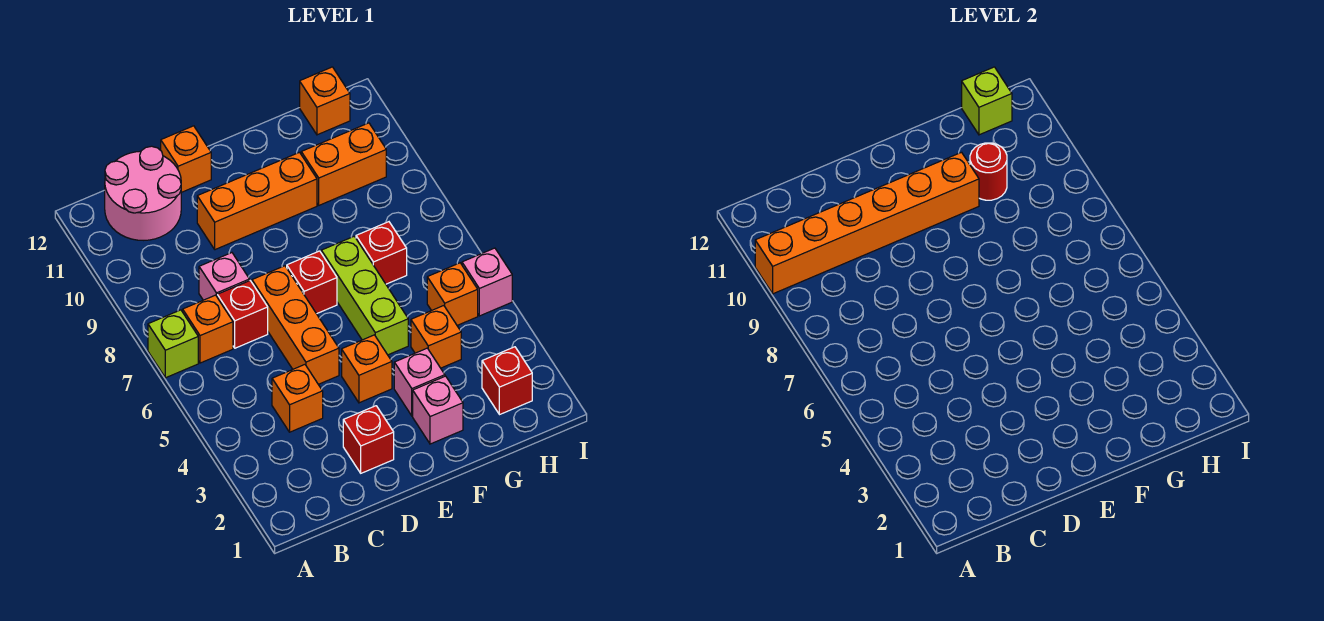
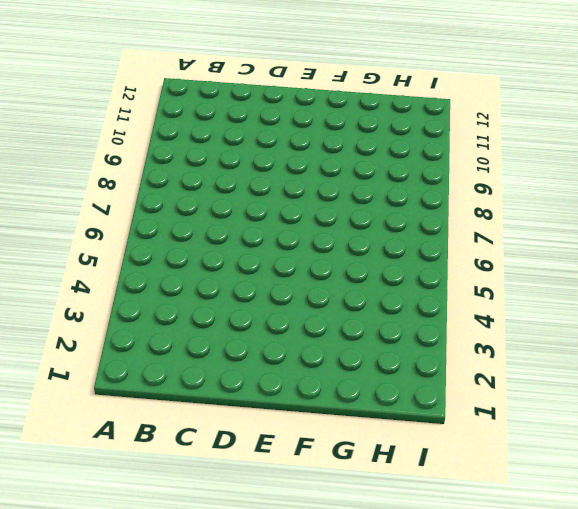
none -> lime 1x1 brick [148,310,198,378]
none -> orange 1x1 brick [183,295,233,363]
none -> pink 2x2 round brick [105,146,181,240]

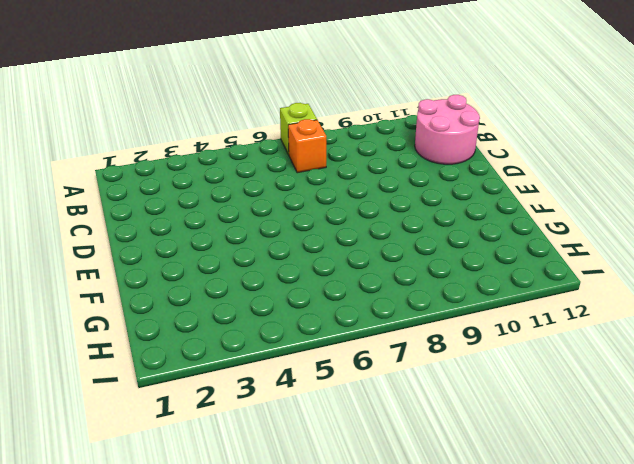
none -> orange 1x1 brick [272,365,323,432]
none -> red 1x1 brick [217,281,268,348]
none -> pink 1x1 brick [199,253,250,300]

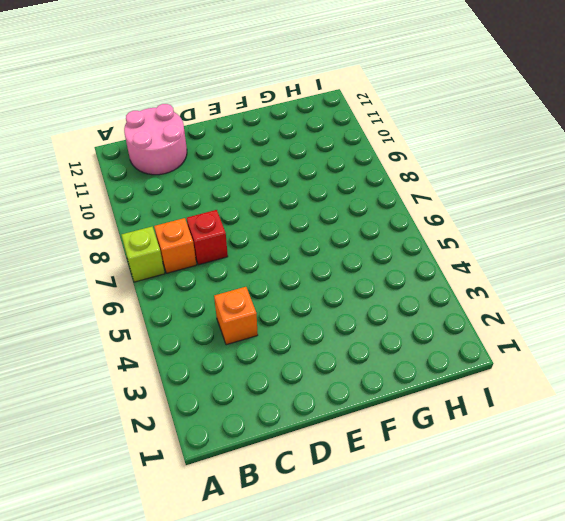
none -> pink 1x1 brick [199,253,250,300]
none -> red 1x1 brick [343,406,394,473]
none -> orange 1x3 brick [252,266,339,384]

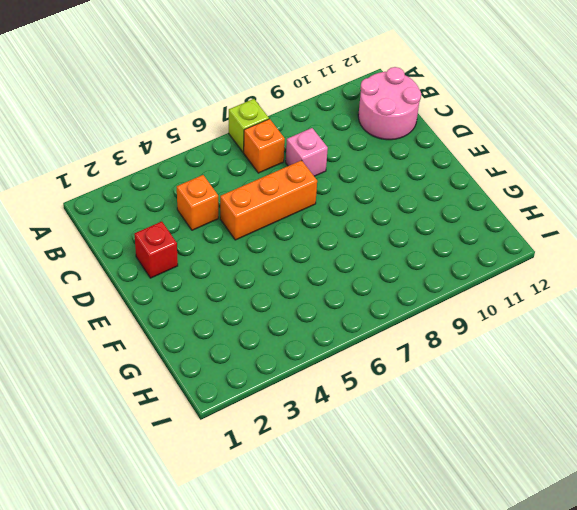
none -> red 1x1 brick [217,281,268,348]
none -> orange 1x3 brick [197,152,317,250]
none -> orange 1x1 brick [161,126,211,192]

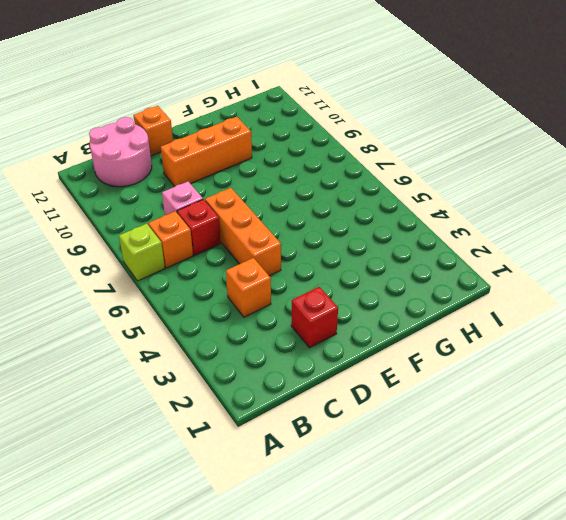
none -> orange 1x1 brick [342,335,392,403]
none -> red 1x1 brick [287,251,337,314]
none -> pink 1x1 brick [413,376,463,444]

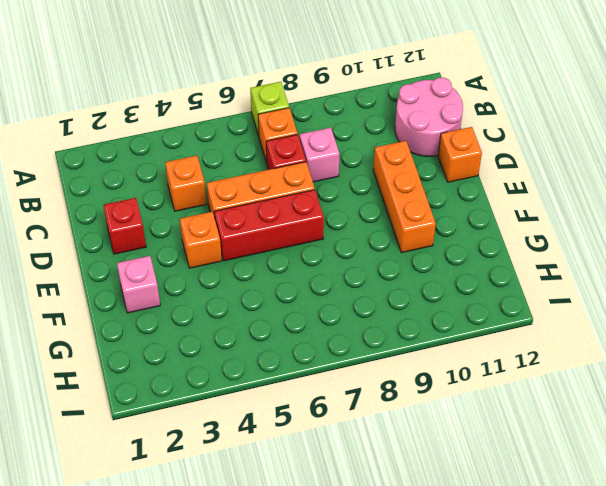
red 1x3 brick [214,190,324,261] -> red 1x1 brick [287,251,337,314]
none -> pink 1x1 brick [394,348,445,416]
none -> lime 1x3 brick [321,236,408,355]
none -> orange 1x1 brick [411,306,461,368]

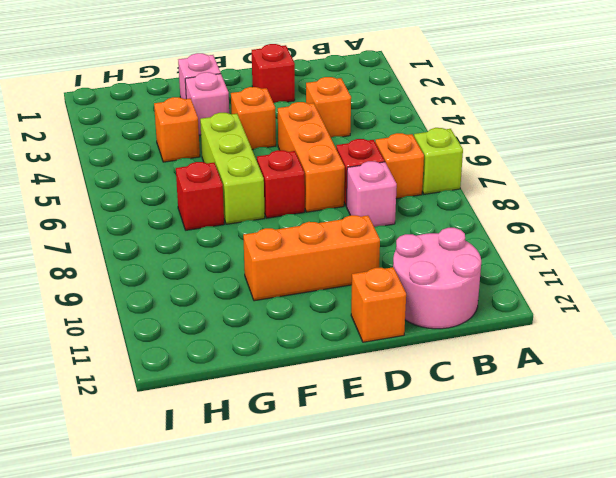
none -> orange 1x2 brick [301,123,386,205]
none -> red 1x1 brick [482,347,532,415]
none -> orange 1x1 brick [427,263,478,325]

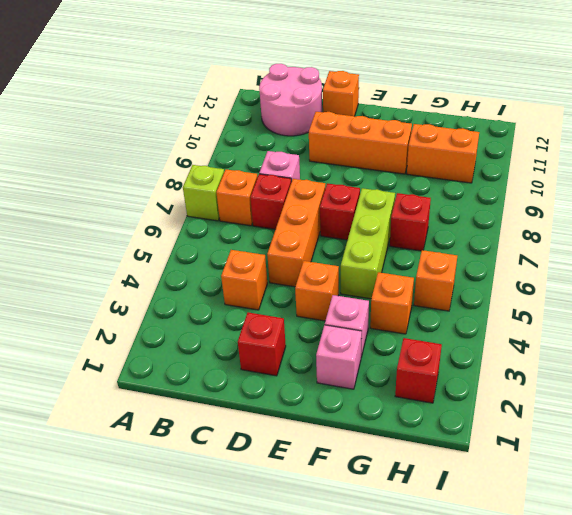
none -> orange 1x1 brick [300,67,350,135]
none -> pink 1x1 brick [462,248,512,316]
none -> orange 1x6 brick [755,152,979,294]

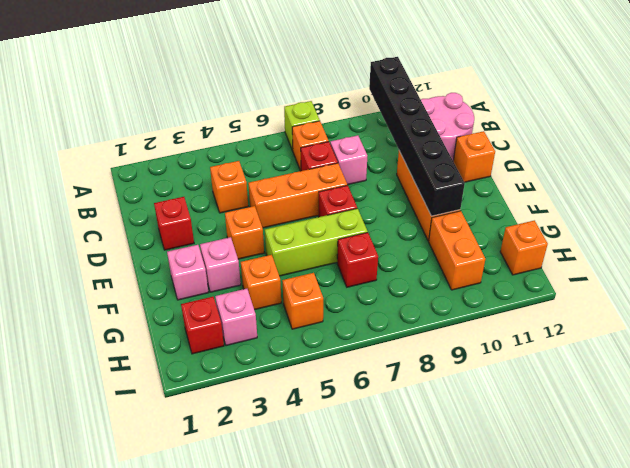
black 1x6 brick [369,57,465,216] -> orange 1x6 brick [755,152,979,294]
pink 1x1 brick [215,289,257,346] -> pink 1x1 brick moved to [462,248,512,316]
none -> red 1x1 round brick [970,143,1007,200]
none -> lime 1x1 brick [962,67,1012,135]

